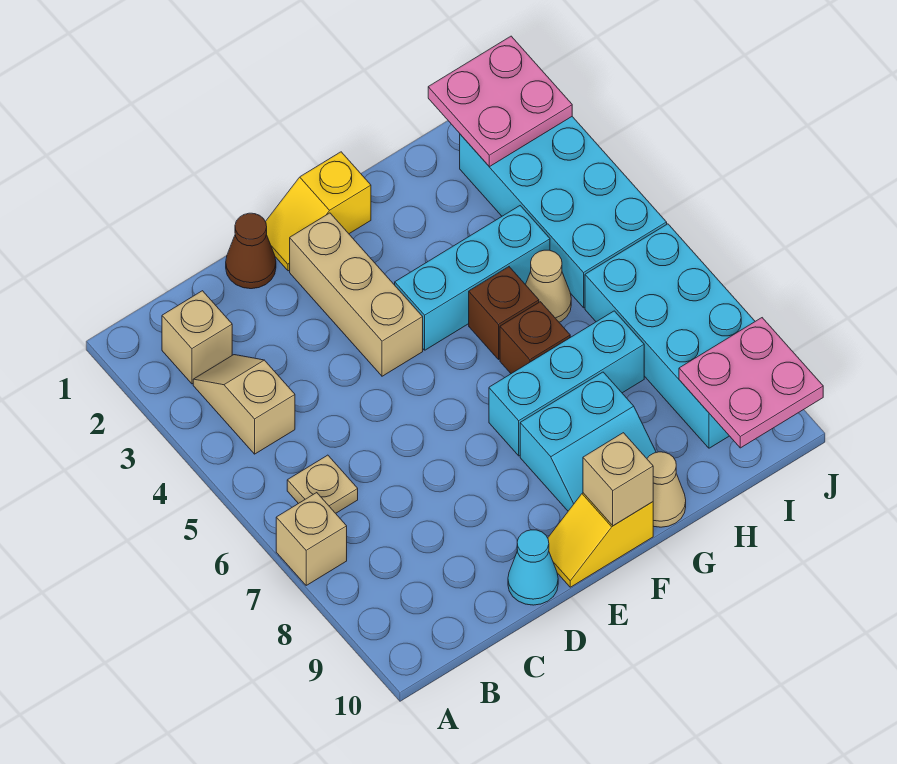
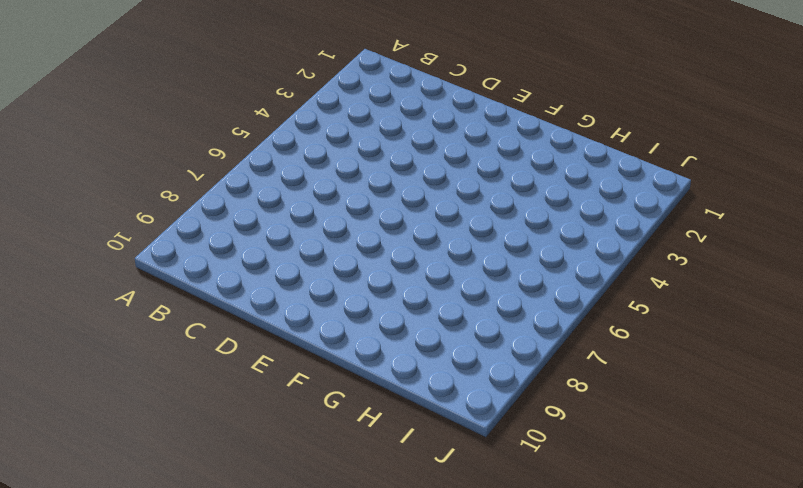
none -> tan 1x1 brick [276,493,347,585]
none -> tan 1x1 brick [162,291,232,384]
none -> tan 1x2 slope [193,355,295,454]

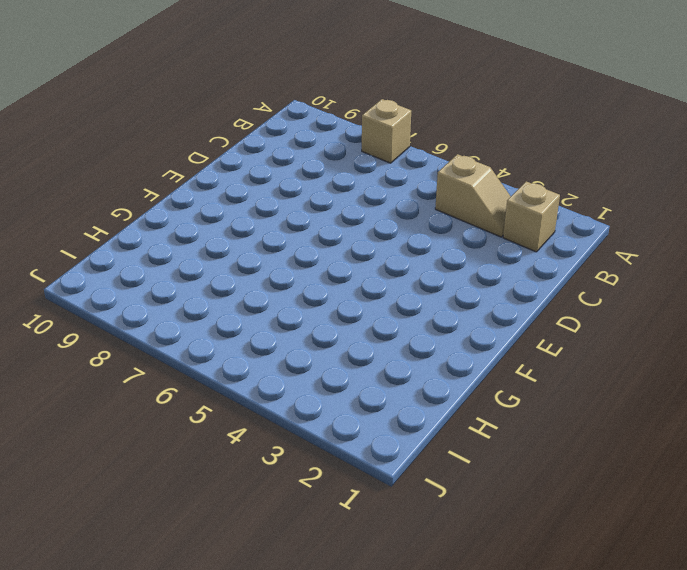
none -> tan 1x1 plate [287,455,358,513]
none -> brown 1x1 cone [226,213,276,289]
none -> cyan 1x1 cone [508,530,558,605]

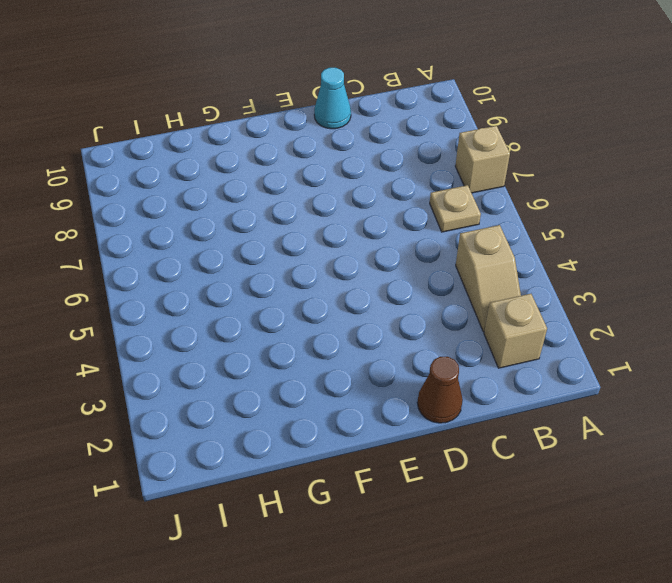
none -> yellow 1x2 slope [265,152,371,271]
none -> tan 1x3 brick [290,213,423,376]
none -> yellow 1x2 slope [548,493,653,587]

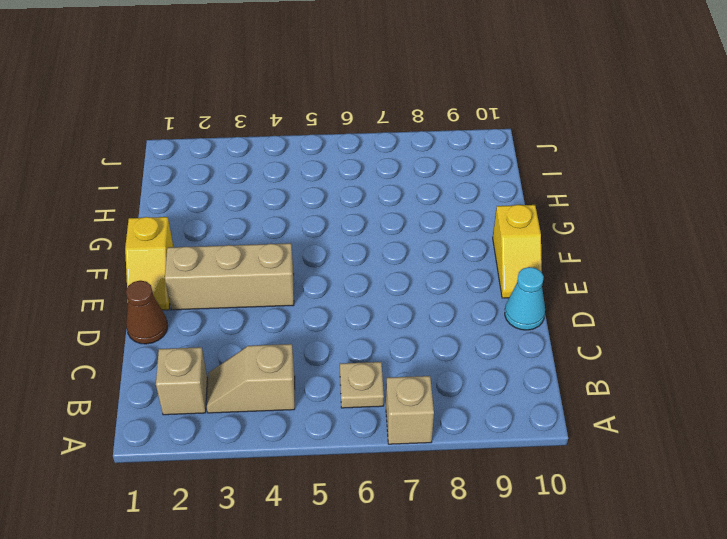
none -> cyan 1x3 brick [395,206,550,350]
none -> cyan 1x3 brick [489,311,644,456]
none -> cyan 2x2 slope [520,372,656,511]

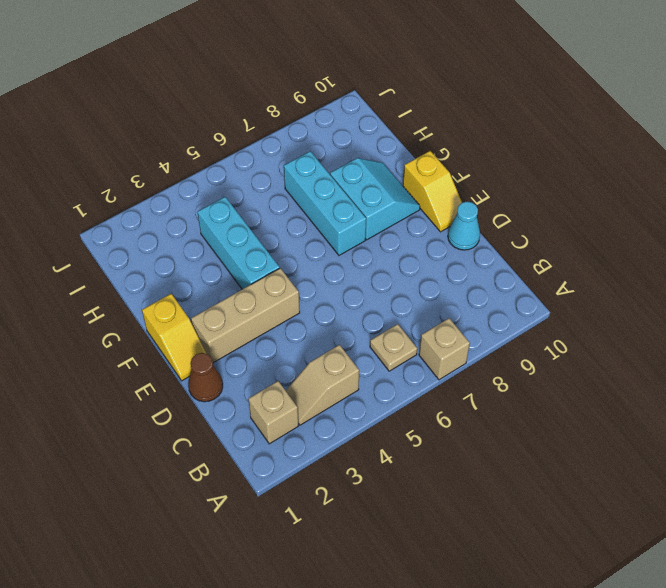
none -> brown 1x1 brick [469,267,539,359]
none -> brown 1x1 brick [500,302,570,374]
none -> tan 1x1 cone [647,452,686,527]

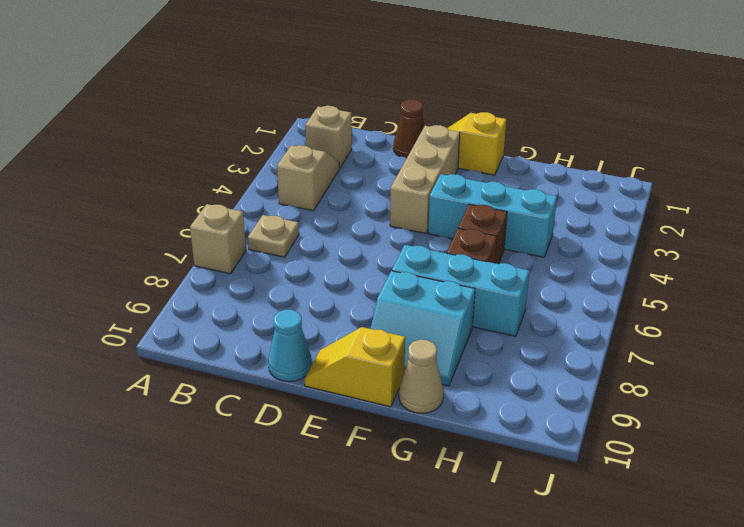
none -> tan 1x1 cone [526,250,571,322]
none -> cyan 2x4 brick [460,117,667,308]
none -> cyan 2x4 brick [585,224,755,448]

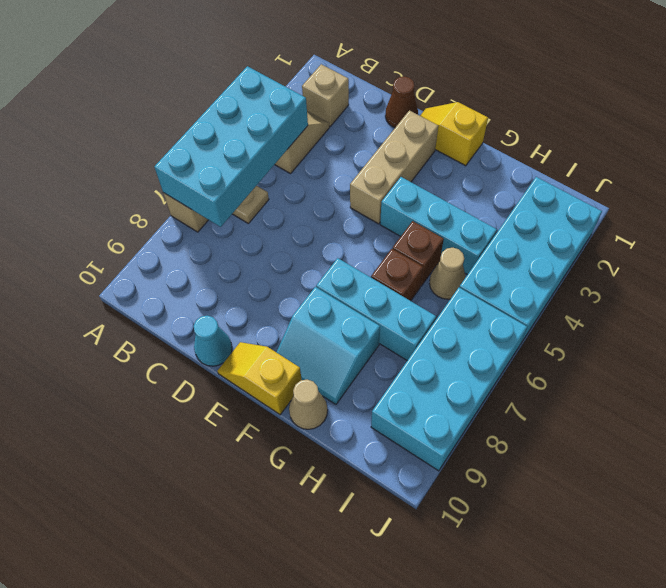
cyan 2x4 brick [154,66,308,227] -> none
none -> tan 1x1 brick [583,433,653,526]
none -> pink 2x2 plate [428,36,572,167]
none -> pink 2x2 plate [679,318,823,448]

